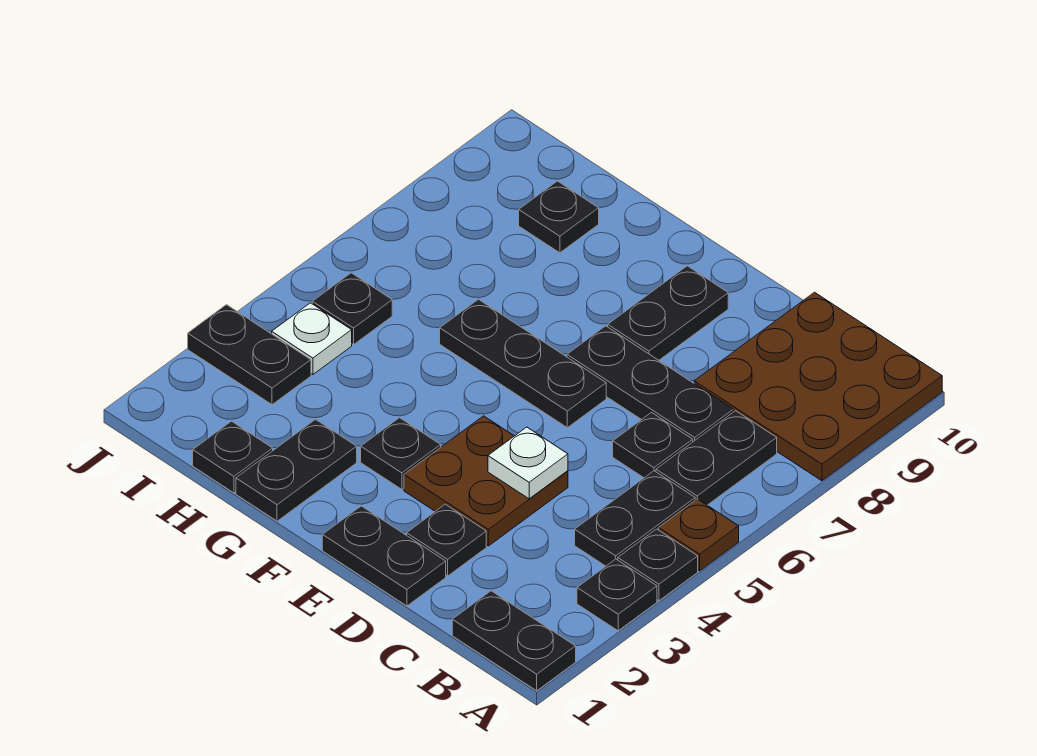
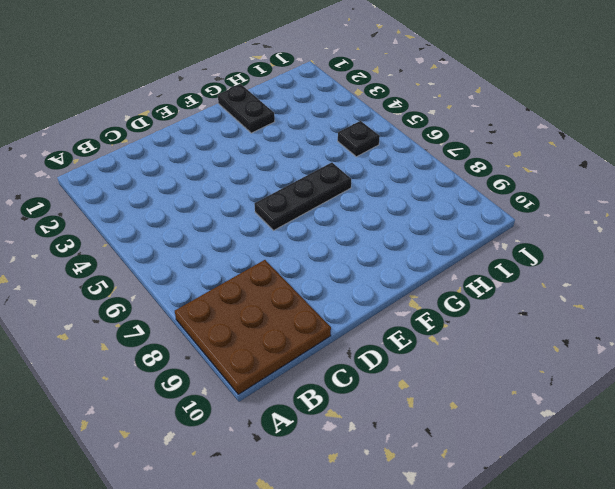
none -> black 1x2 plate [452,591,576,691]
none -> black 1x1 plate [577,559,657,631]
none -> black 1x1 plate [618,529,698,601]

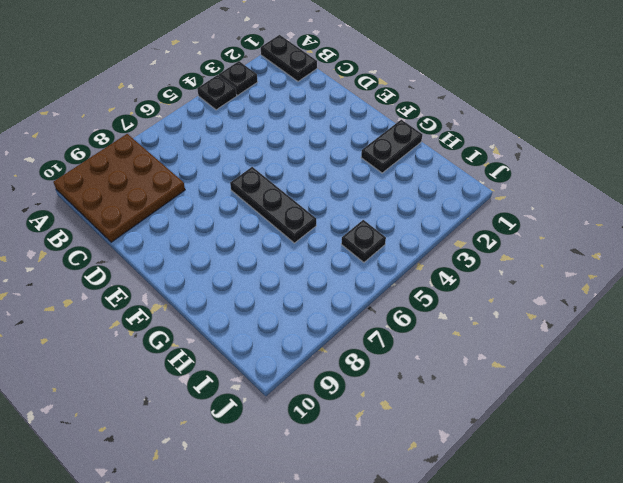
none -> brown 1x1 plate [659,499,739,571]
none -> black 1x2 plate [575,471,695,566]
none -> black 1x2 plate [656,411,777,505]

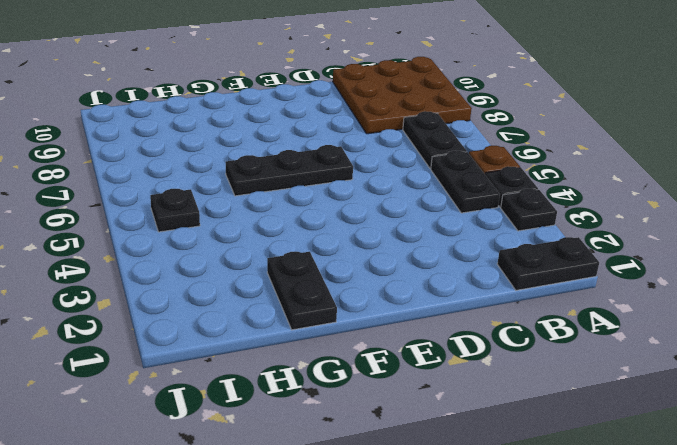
none -> black 1x1 plate [613,413,693,478]
none -> black 1x3 plate [567,326,733,442]
none -> black 1x2 plate [322,506,446,606]

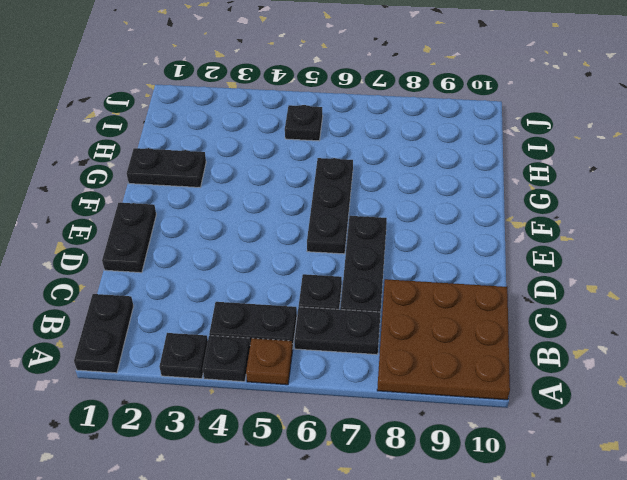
none -> black 1x1 plate [407,504,486,576]
none -> brown 2x2 plate [404,416,568,546]
none -> black 1x2 plate [608,266,728,360]

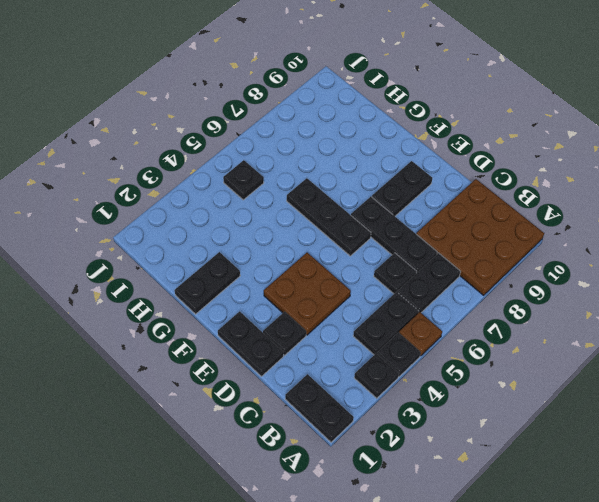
none -> black 1x1 plate [361,418,441,489]
none -> black 1x1 plate [193,421,273,493]
none -> black 1x1 plate [519,181,599,253]

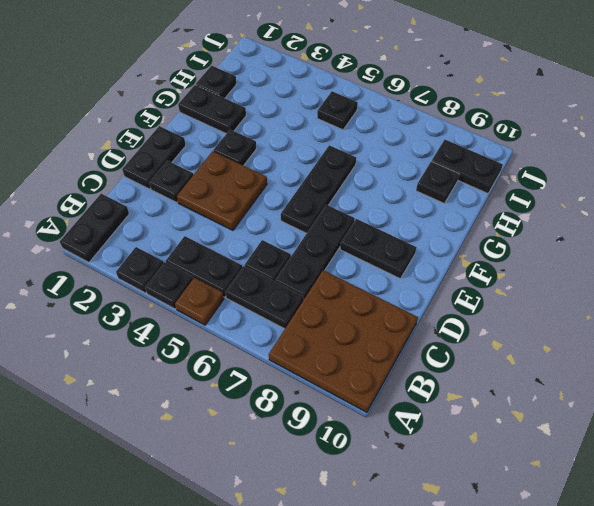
black 1x2 plate [431,140,503,193] -> black 1x2 plate turned to [188,305,311,405]
none -> white 1x1 plate [272,303,352,375]
none -> white 1x1 plate [488,427,568,499]

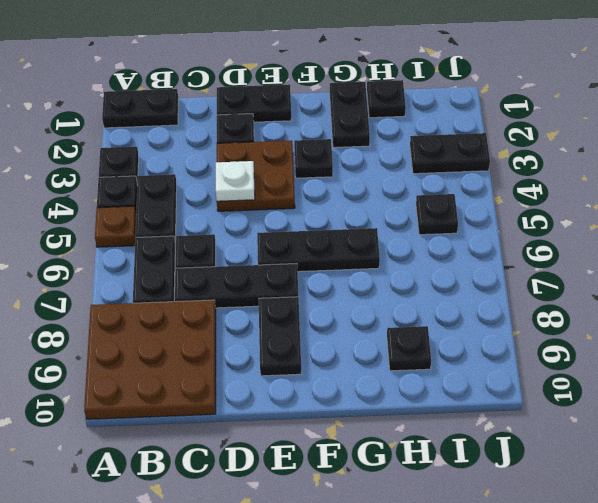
none -> white 1x1 plate [272,303,352,375]

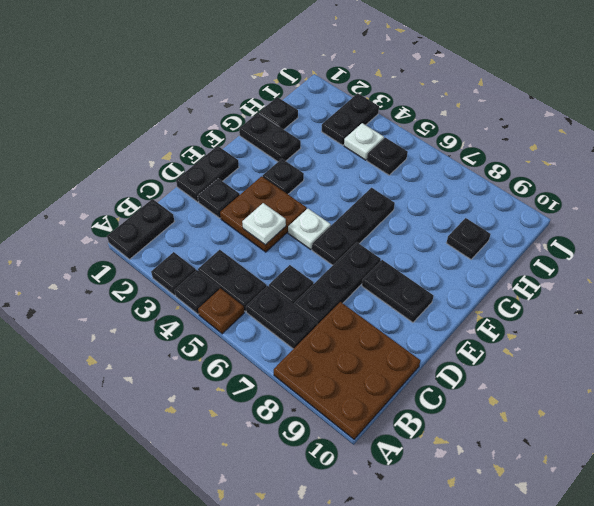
white 1x1 plate [288,209,331,250] -> none

